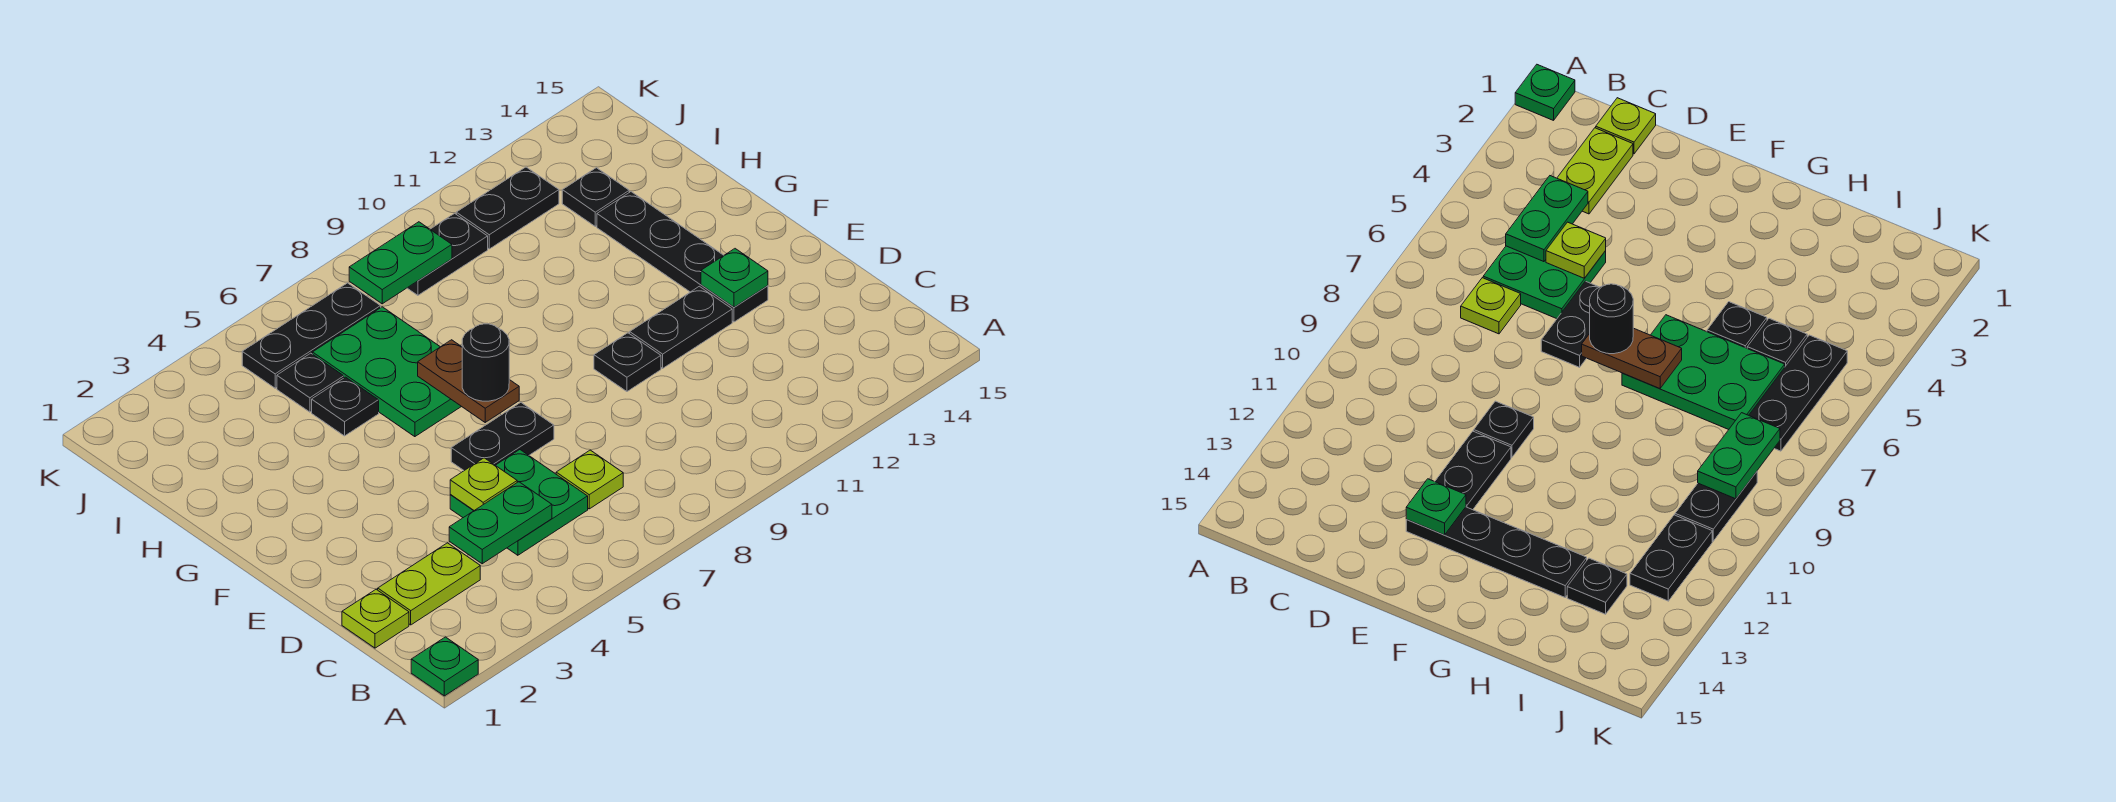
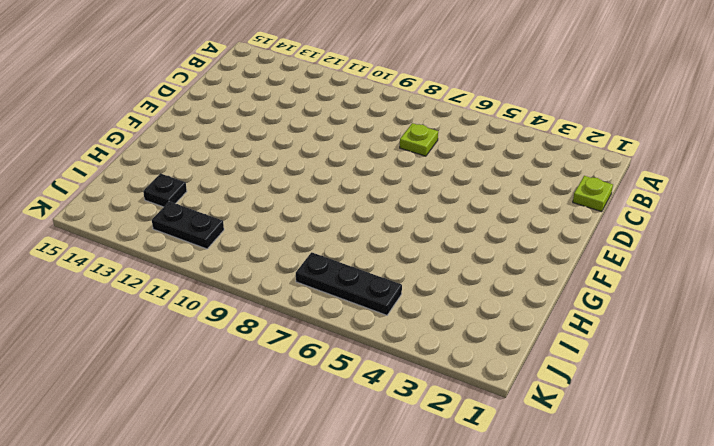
none -> green 1x1 plate [411,637,478,696]
none -> lime 1x2 plate [378,543,480,625]
none -> green 2x2 plate [450,450,588,555]

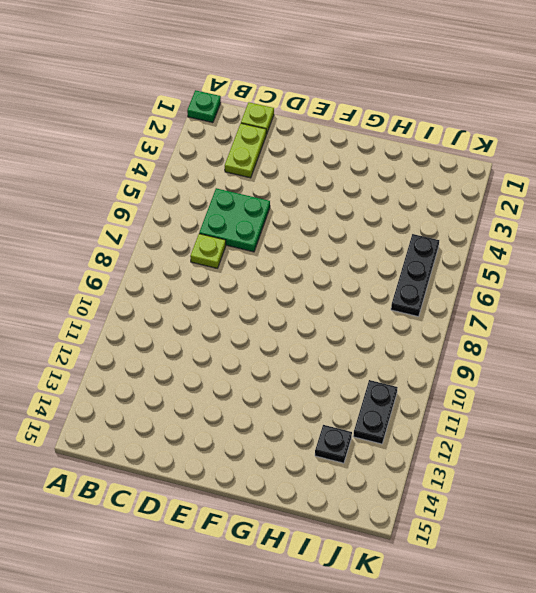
none -> black 1x2 plate [451,403,554,471]
none -> black 1x1 plate [594,333,661,391]
none -> black 1x2 plate [630,286,732,368]

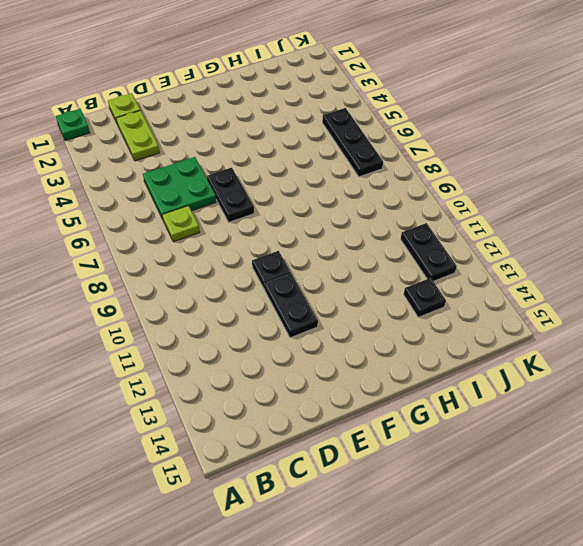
none -> black 1x4 plate [597,192,768,322]
none -> green 2x3 plate [313,307,461,437]
none -> black 1x1 plate [312,377,379,436]

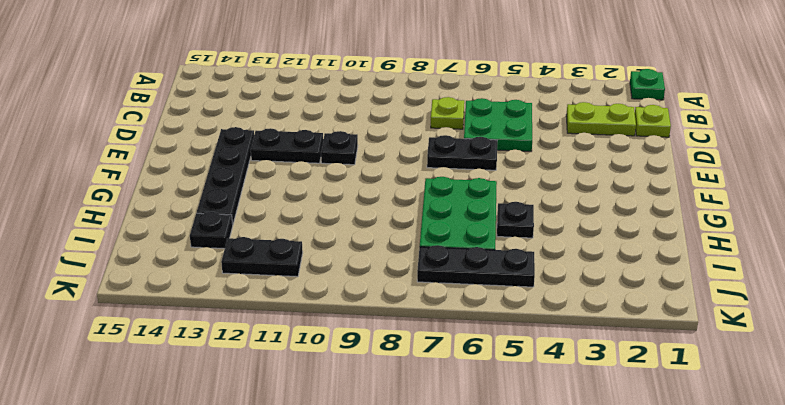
none -> black 1x1 plate [277,353,344,412]
none -> black 1x2 plate [408,213,488,295]
none -> green 1x2 plate [449,482,552,564]

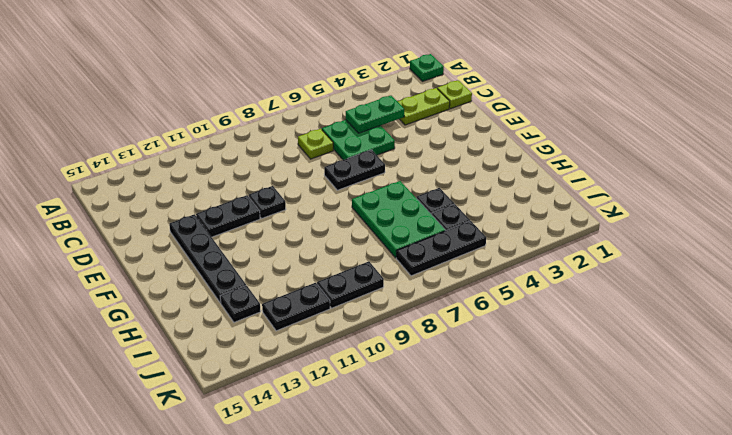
none -> lime 1x1 plate [450,458,517,510]
none -> green 1x1 plate [701,249,768,307]
none -> brown 1x2 plate [418,340,519,422]

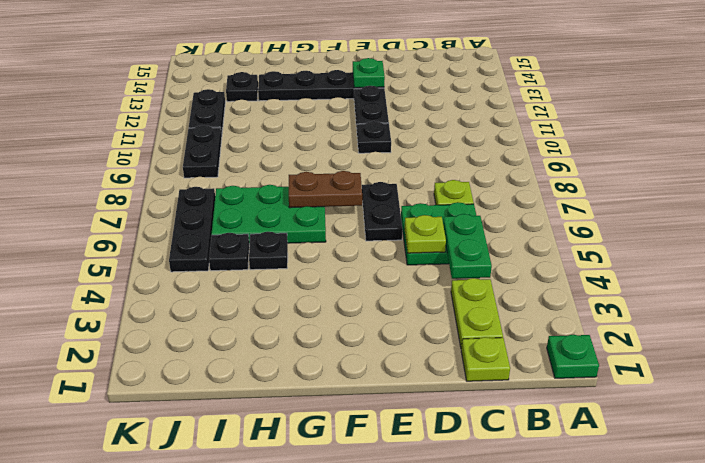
none -> green 1x2 plate [349,222,452,304]
none -> black 1x1 round brick [462,324,509,401]

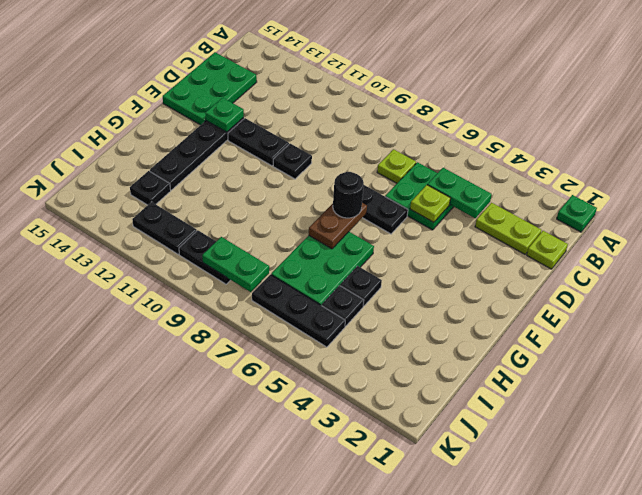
green 2x3 plate [163,52,257,125] -> none

